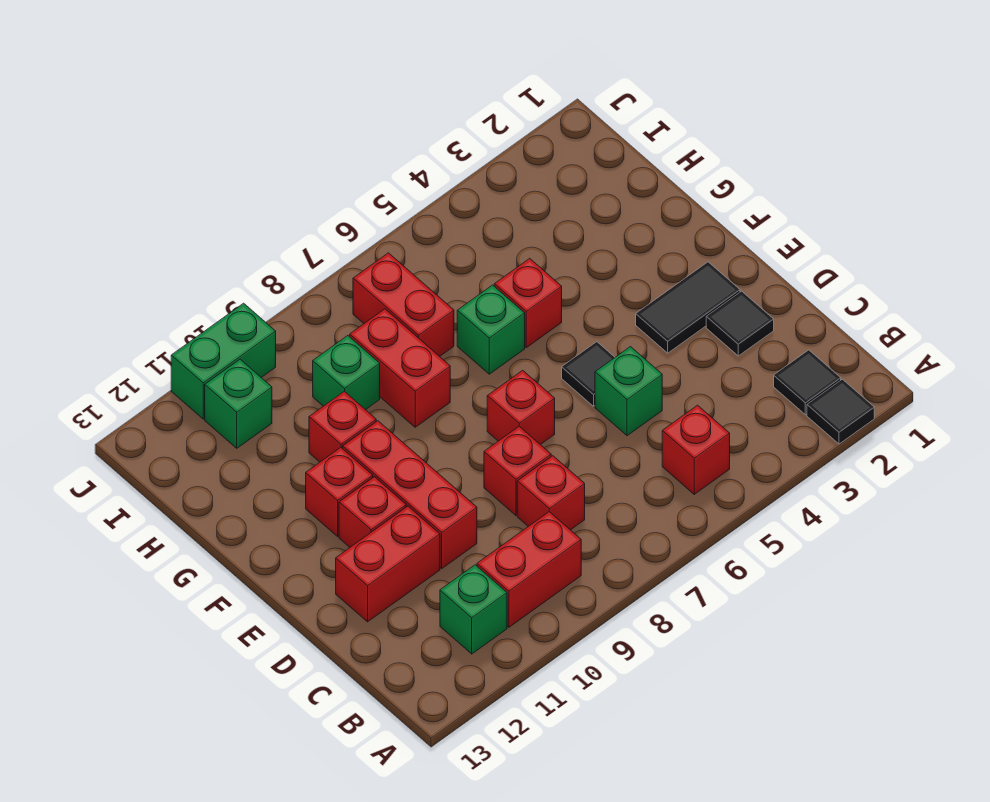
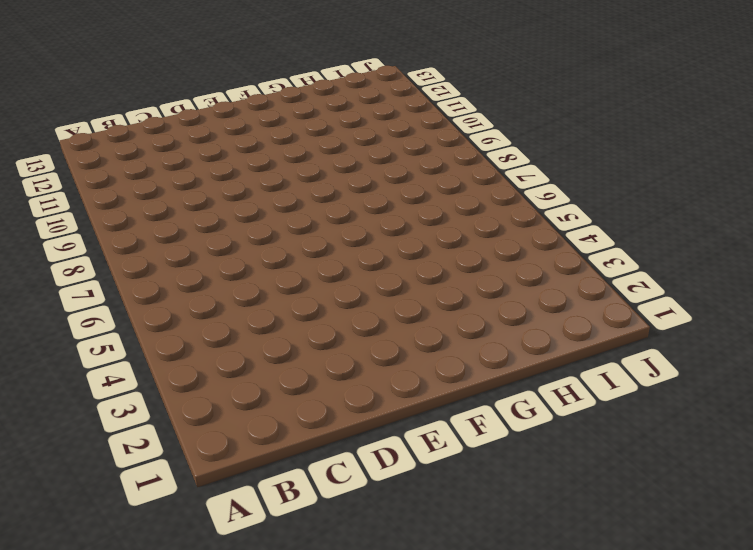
none -> black 1x1 tile [807,379,874,444]
none -> black 1x1 tile [774,350,841,415]
none -> red 1x1 brick [662,405,730,494]

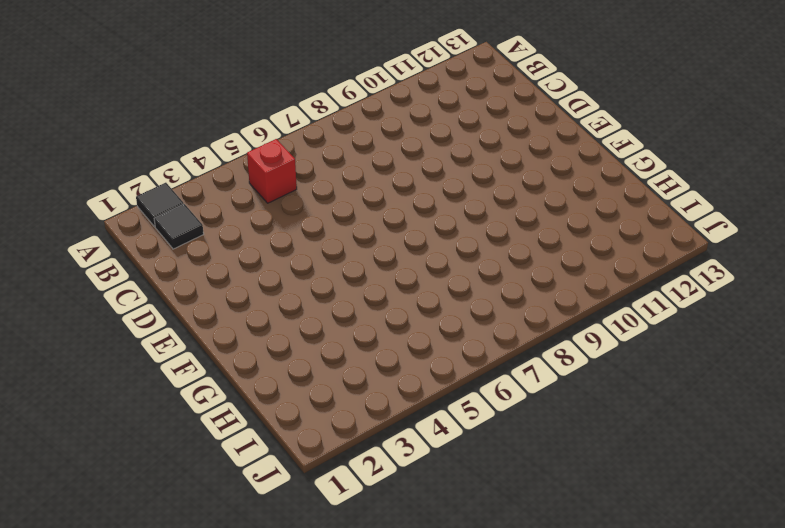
none -> red 1x2 brick [477,512,581,627]
none -> green 1x1 brick [440,565,507,654]
none -> red 1x1 brick [517,456,585,530]

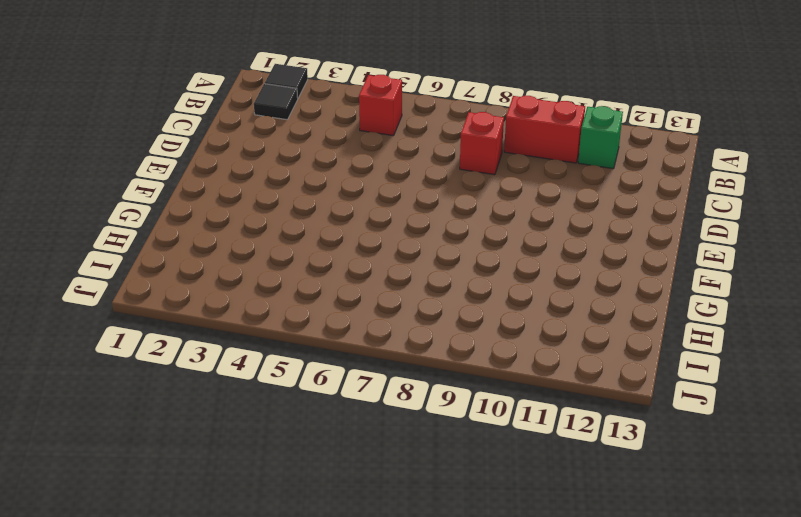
none -> black 1x1 tile [706,291,774,356]
none -> green 1x1 brick [595,347,662,436]
none -> red 1x1 brick [484,426,551,515]

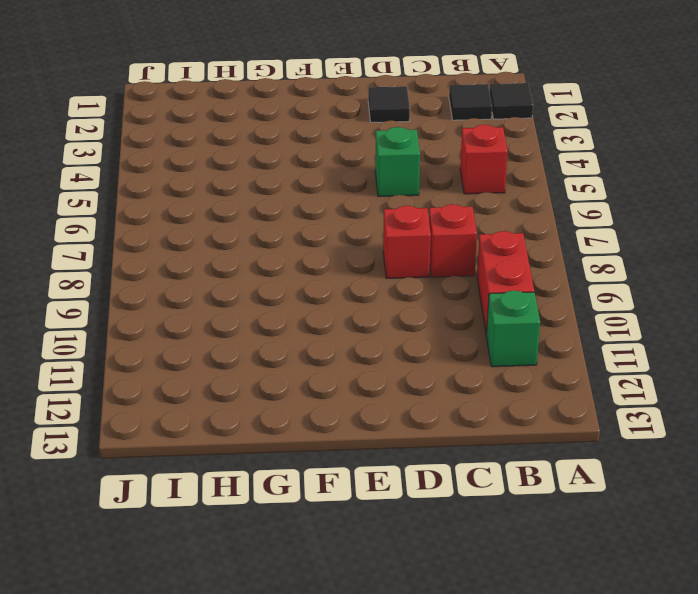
none -> red 1x3 brick [343,421,477,568]
none -> red 1x2 brick [336,506,440,622]
none -> black 1x2 tile [636,262,740,353]

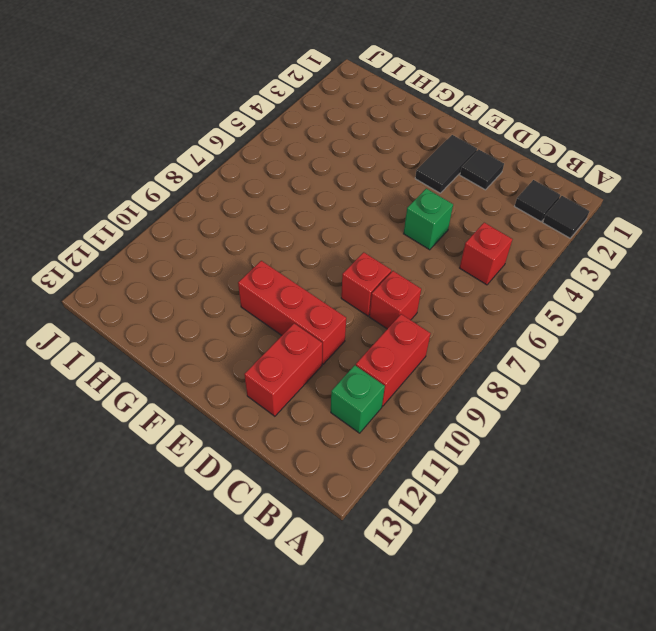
none -> black 1x1 tile [562,342,615,406]
none -> red 1x1 brick [487,370,555,445]
none -> red 1x1 brick [339,477,406,547]

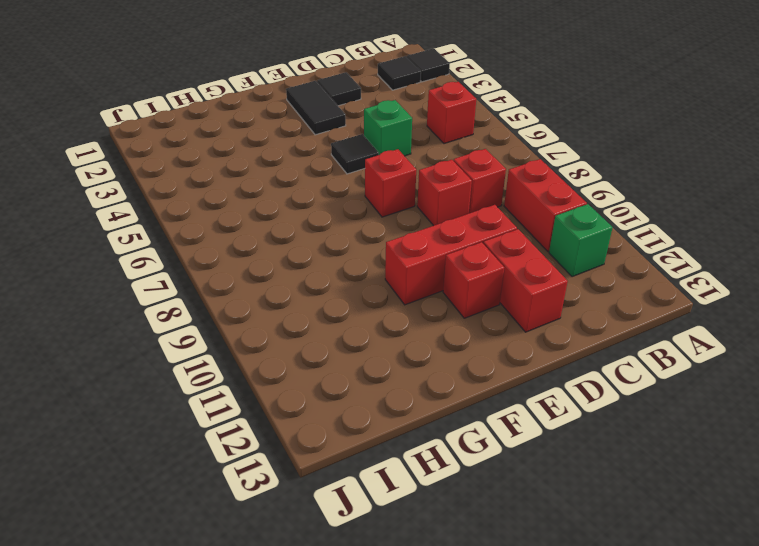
none -> red 1x1 brick [306,447,373,536]
none -> red 1x1 brick [494,258,562,348]
none -> green 1x1 brick [457,285,525,374]

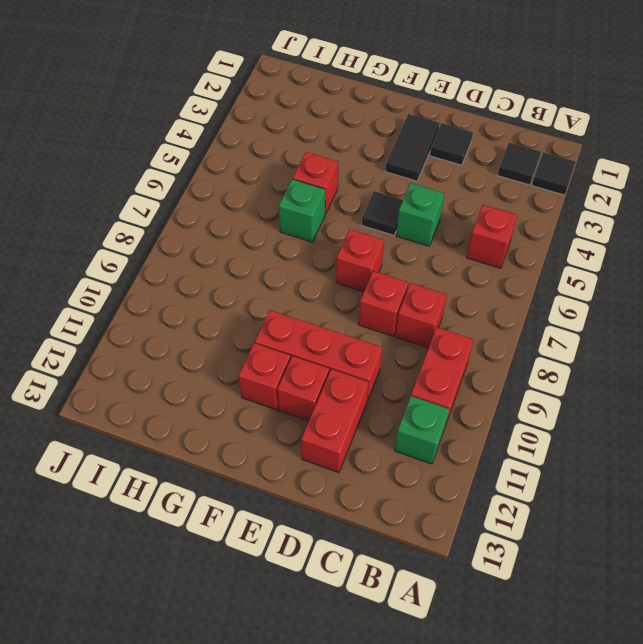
none -> red 1x2 brick [350,309,450,427]
none -> red 1x1 brick [309,391,376,462]
none -> red 1x2 brick [353,253,454,356]

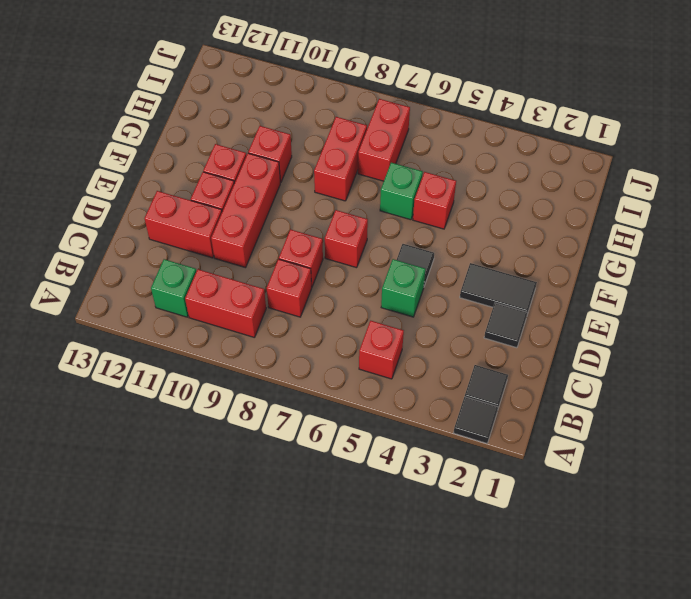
none -> green 1x1 brick [313,336,380,410]
none -> green 1x1 brick [205,359,272,448]
none -> green 1x2 brick [171,303,276,419]

